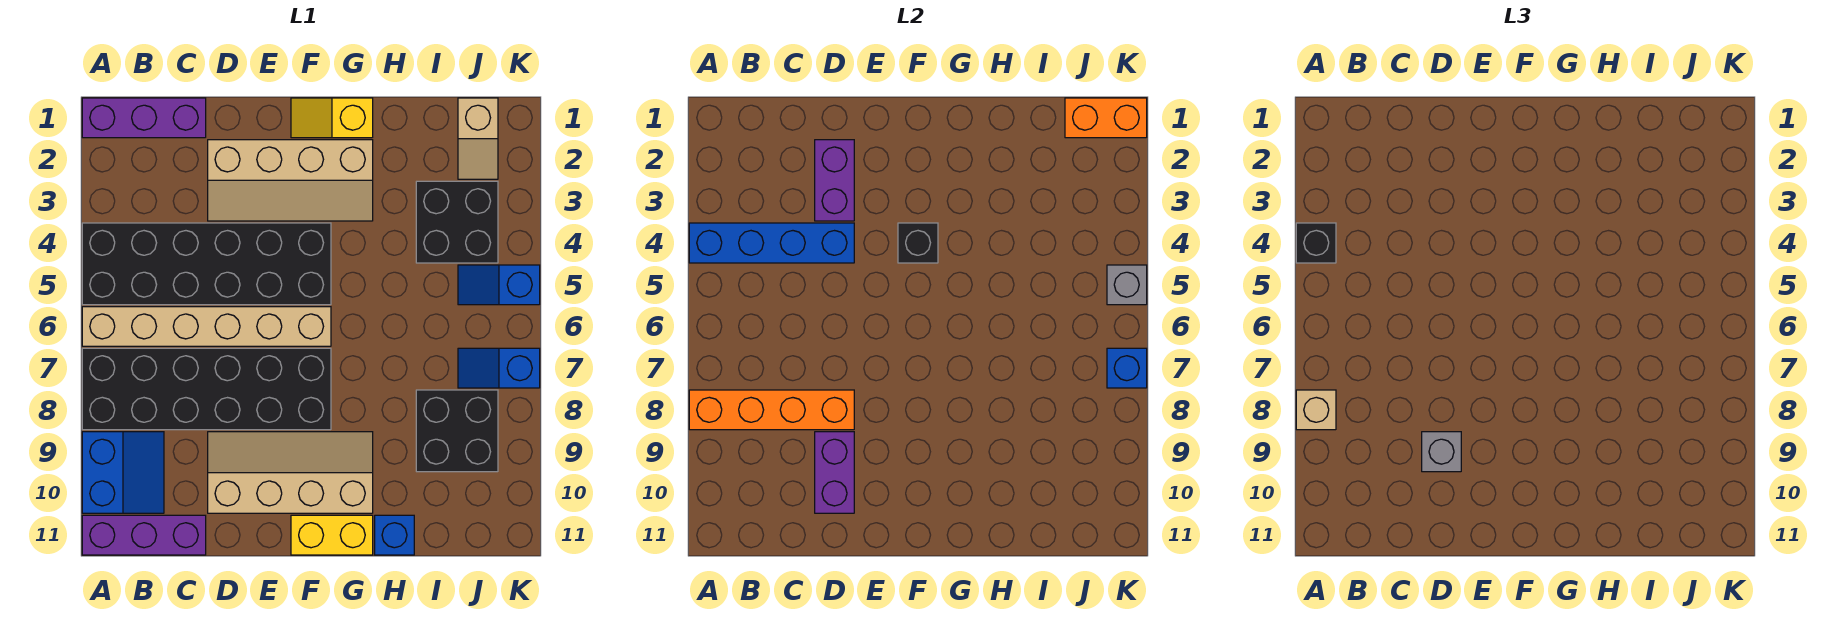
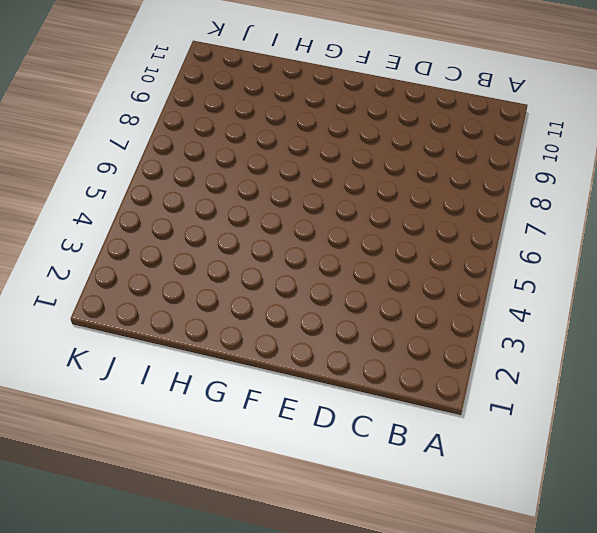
none -> purple 1x3 brick [82,98,206,138]
none -> black 2x6 brick [82,223,331,305]
none -> tan 1x6 brick [82,307,331,346]

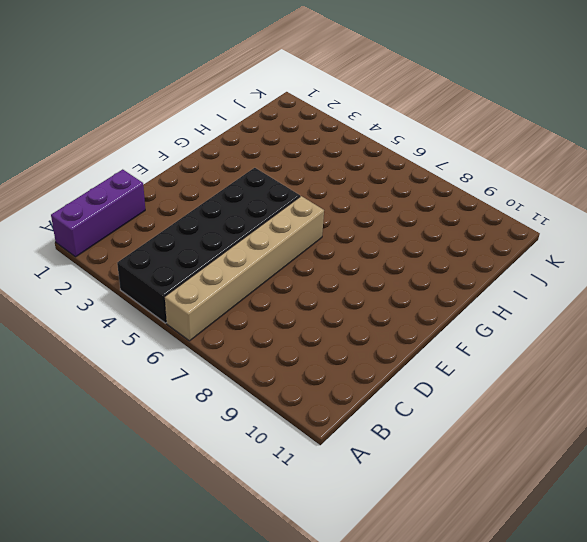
none -> black 2x6 brick [82,348,331,430]
none -> blue 2x2 slope [82,432,164,513]
none -> purple 1x3 brick [82,515,206,555]

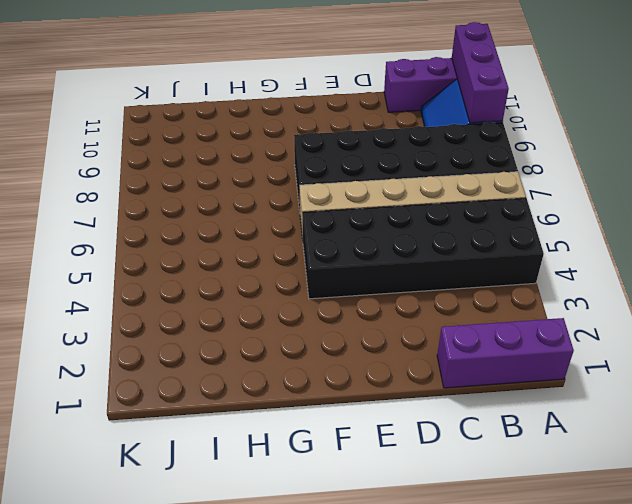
purple 1x3 brick [452,22,509,123] -> none
none -> tan 2x4 slope [208,140,373,221]
none -> tan 2x4 slope [208,432,373,513]
none -> yellow 1x2 slope [291,98,373,138]

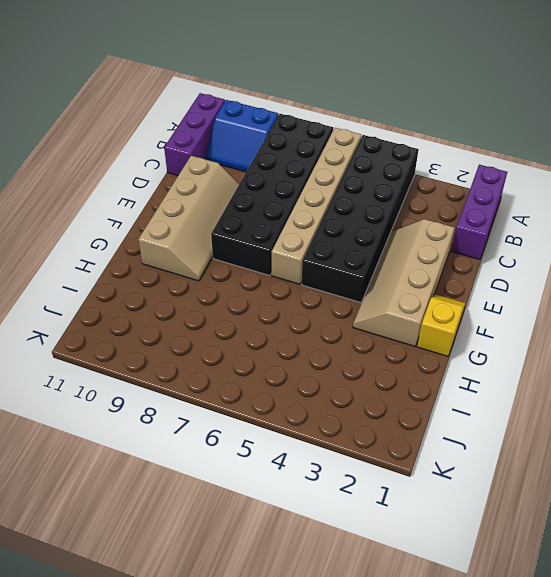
none -> yellow 1x2 brick [291,515,373,555]
none -> blue 1x1 brick [375,515,414,555]
none -> black 2x2 brick [416,181,498,263]

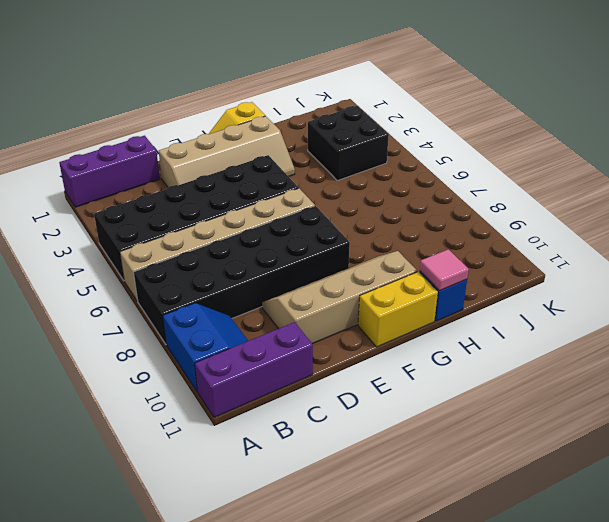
pink 1x1 tile [420,249,469,291] -> none
none -> black 2x2 brick [416,390,498,472]
none -> tan 1x2 slope [458,98,498,179]
none -> blue 1x2 slope [458,265,540,305]

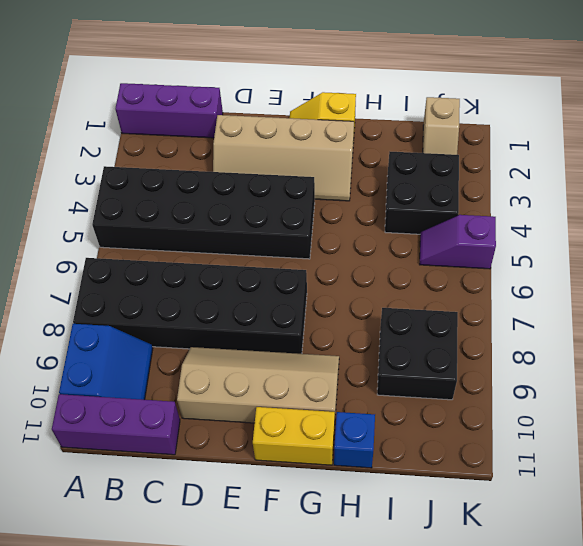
purple 1x2 slope [420,215,496,269] -> blue 1x2 slope [458,265,540,305]
none -> tan 1x6 brick [82,307,331,346]
none -> blue 1x2 slope [458,348,540,388]
none -> blue 1x4 brick [689,223,854,263]

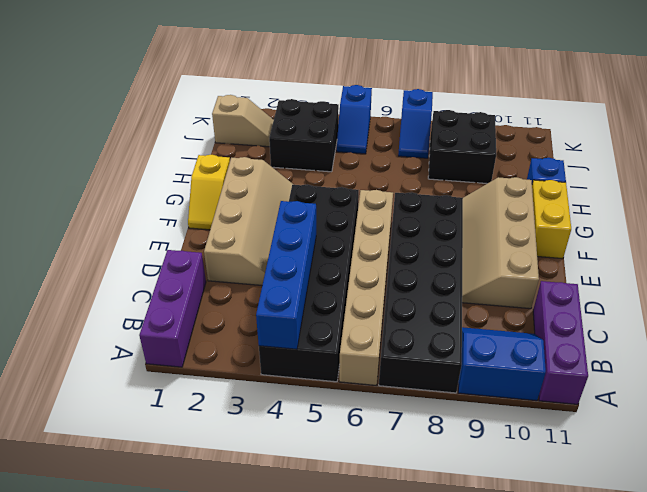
none -> orange 1x4 brick [689,390,854,430]
none -> purple 1x2 brick [815,140,854,221]
none -> purple 1x2 brick [815,432,854,513]

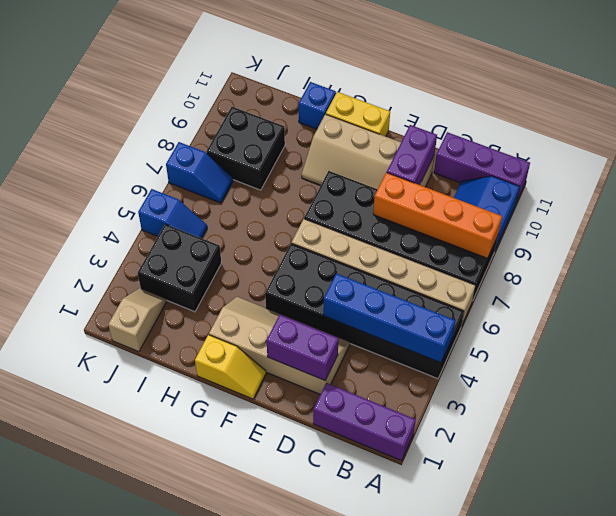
purple 1x2 brick [267,315,339,380] -> purple 1x2 brick turned to [815,140,854,221]
none -> black 1x1 brick [898,223,938,263]
none -> orange 1x2 brick [1065,98,1147,138]
none -> grey 1x1 brick [1107,265,1147,305]

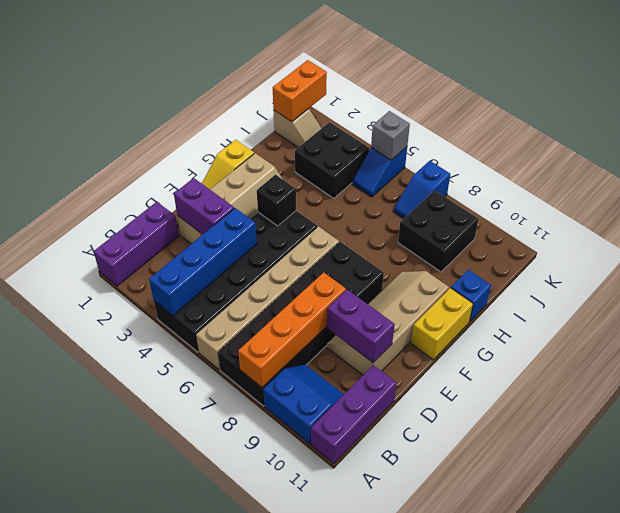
none -> blue 1x1 brick [1107,348,1147,388]
none -> black 1x1 brick [1296,223,1336,263]
none -> tan 1x1 brick [1296,390,1336,430]

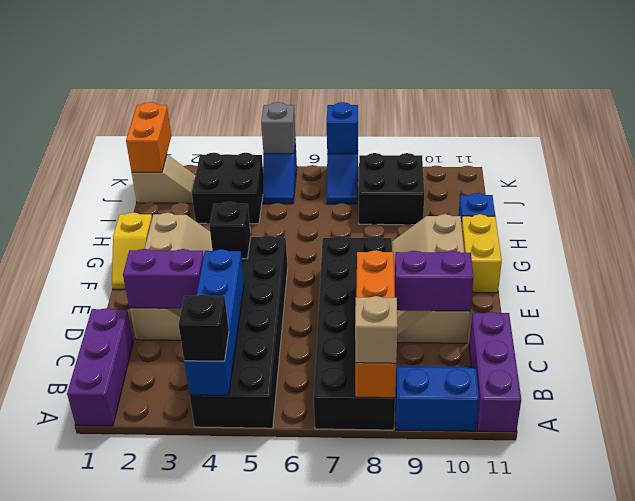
none -> tan 1x6 brick [82,307,331,346]
none -> grey 1x1 brick [1422,432,1461,472]

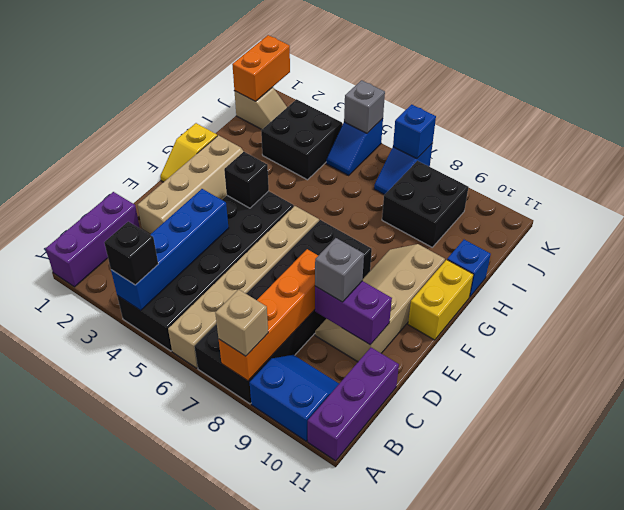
none -> purple 1x2 brick [815,140,854,221]

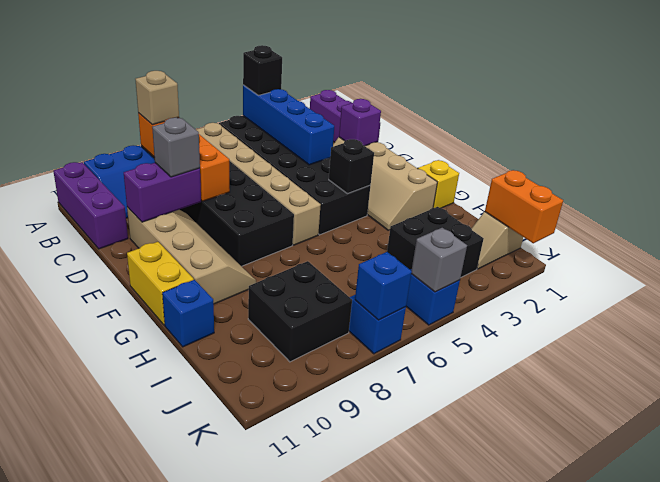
purple 1x1 brick [339,99,381,146] -> purple 1x2 brick [815,140,854,221]

